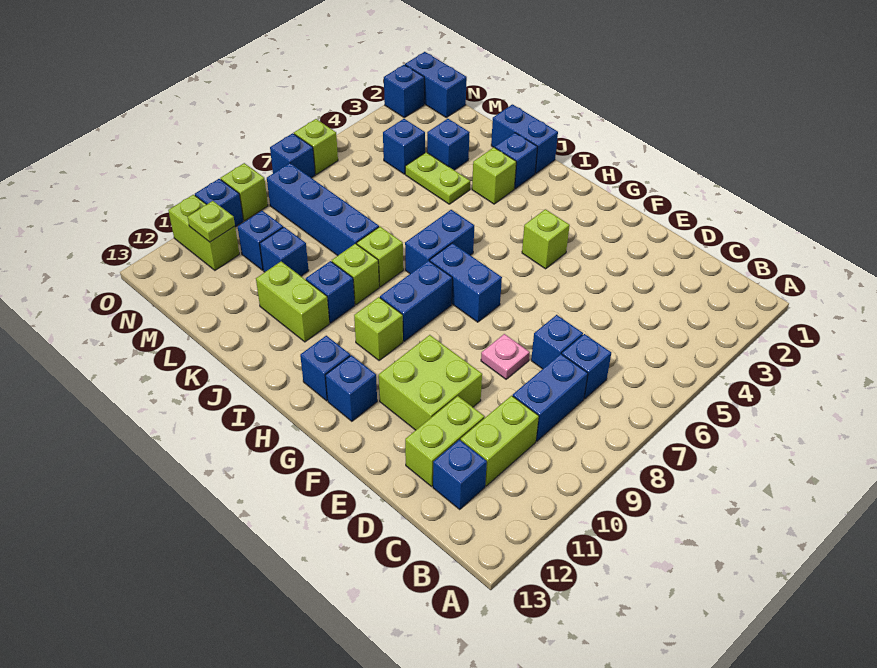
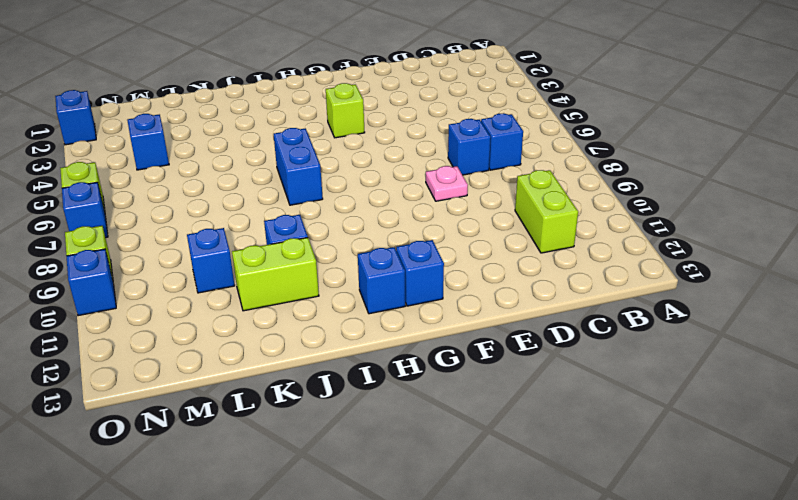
none -> blue 1x2 brick [513,354,588,441]
none -> blue 1x1 brick [433,440,487,509]
none -> lime 1x2 brick [405,396,484,486]
none -> lime 2x2 brick [379,335,482,430]

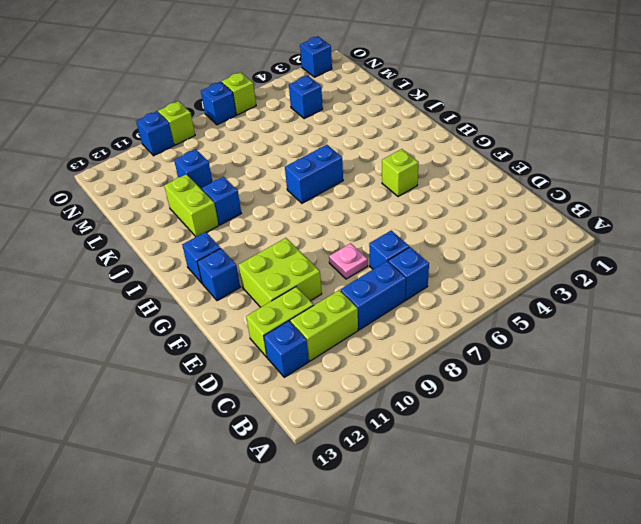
none -> blue 1x2 brick [430,243,502,322]
none -> blue 1x2 brick [380,261,452,341]
none -> lime 1x1 brick [354,297,403,361]
none -> blue 1x2 brick [491,104,558,174]

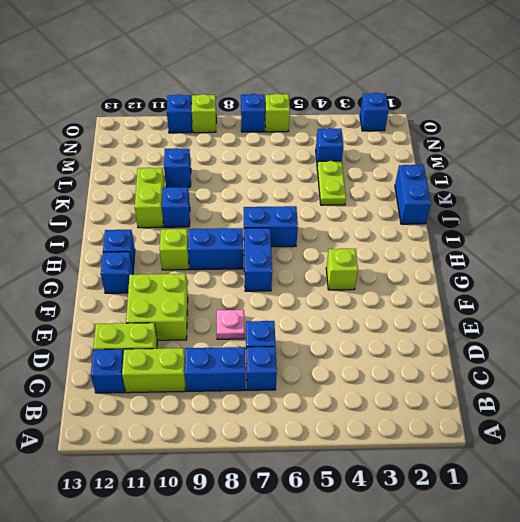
none -> blue 1x1 brick [495,133,537,189]
none -> lime 1x1 brick [472,147,516,204]
none -> lime 1x1 brick [357,227,403,287]
none -> lime 1x1 brick [332,243,379,305]

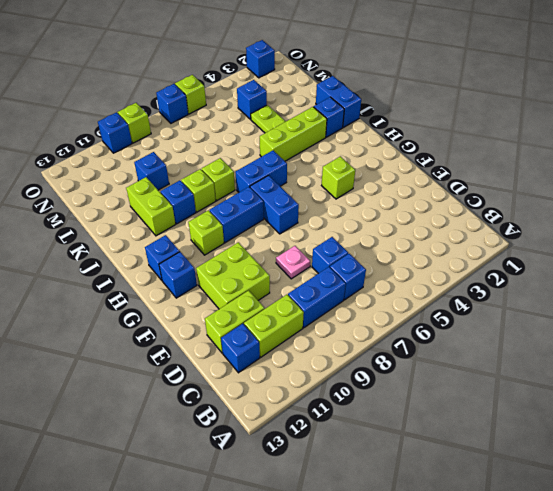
lime 1x3 brick [260,107,327,161] -> lime 1x1 brick [472,147,516,204]
none -> blue 1x4 brick [267,163,379,256]
none -> blue 1x1 brick [427,119,470,170]
none -> blue 1x1 brick [238,211,283,270]
none -> blue 1x2 brick [405,52,467,117]

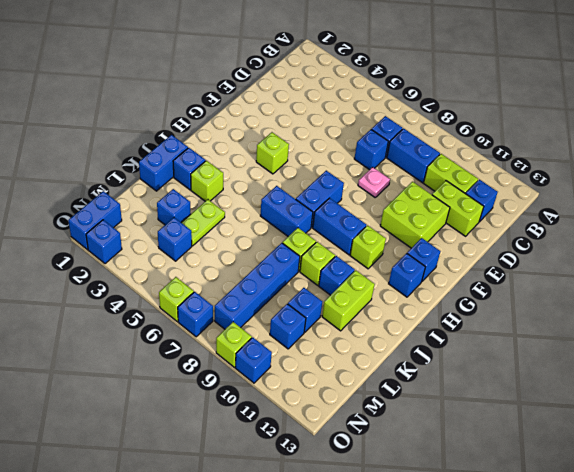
none -> lime 1x2 brick [168,195,239,270]
none -> lime 1x1 plate [188,201,235,242]

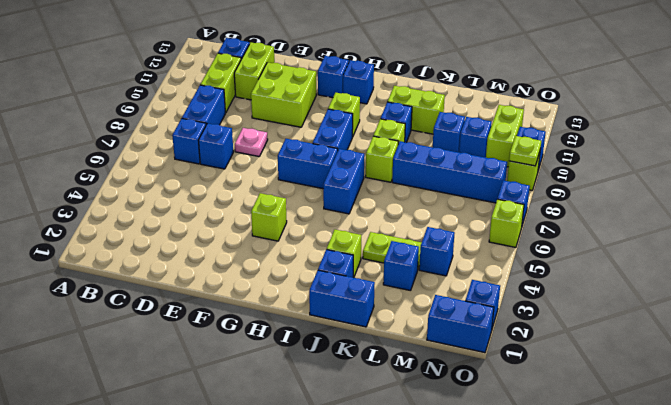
lime 1x2 brick [486,105,524,167] -> lime 1x2 brick turned to [168,195,239,270]
lime 1x1 plate [509,136,541,166] -> lime 1x1 plate moved to [188,201,235,242]

